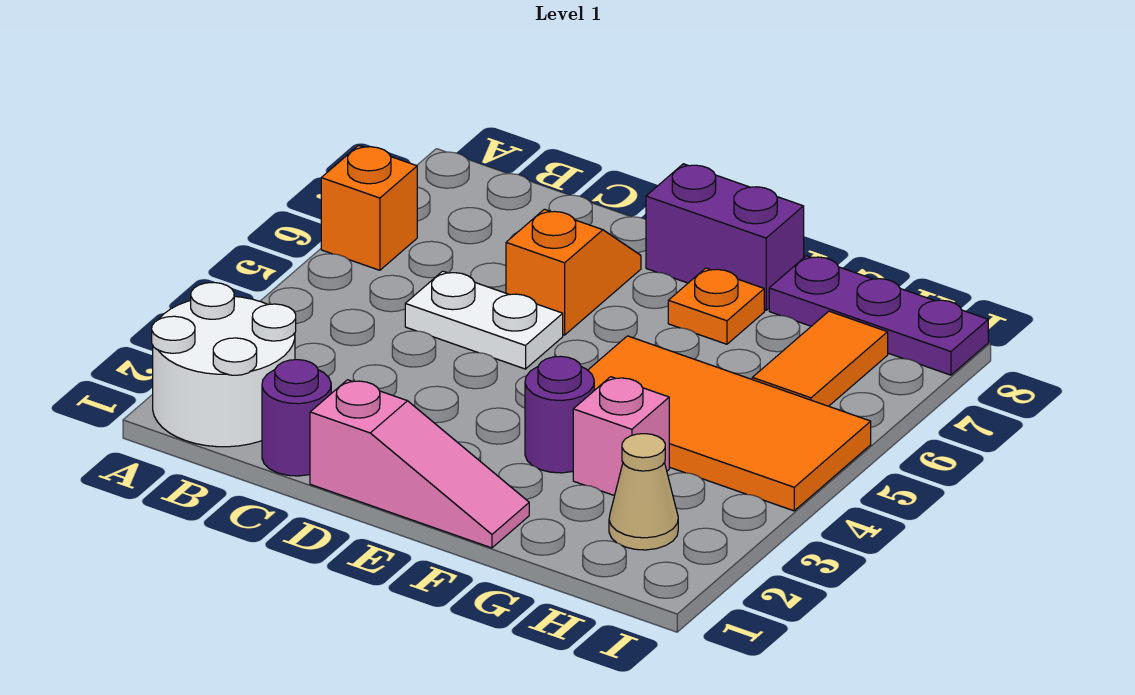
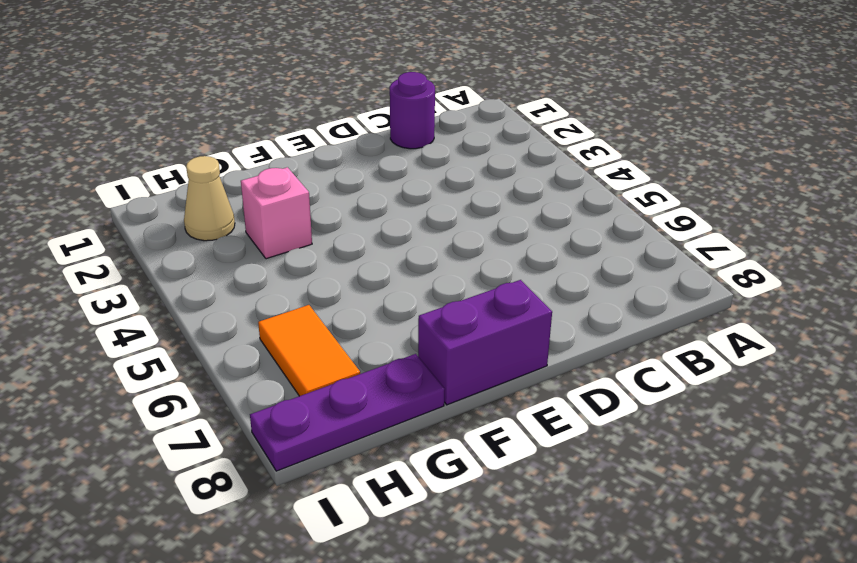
none -> white 2x2 round brick [152,282,296,447]
none -> orange 1x1 brick [321,145,417,270]
none -> white 1x2 plate [405,271,563,369]

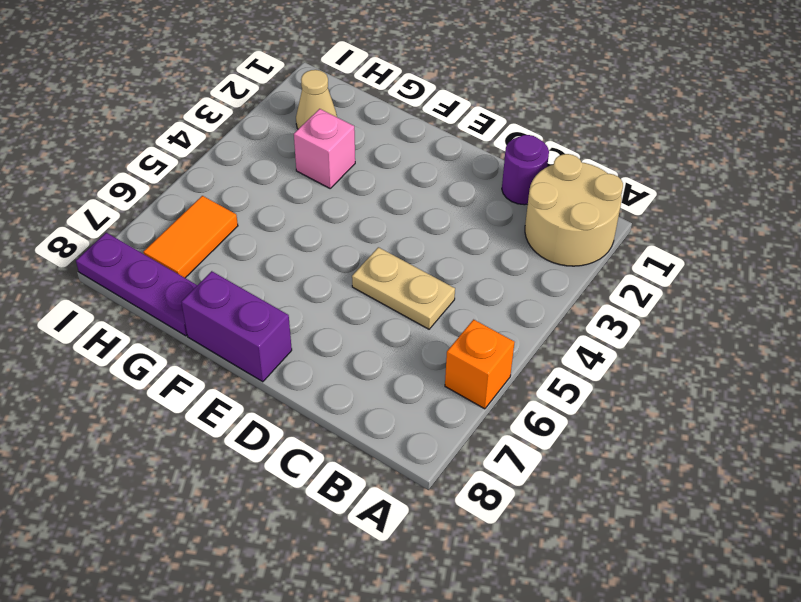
tan 2x2 round brick [525,154,623,266] -> white 2x2 round brick [152,282,296,447]
tan 1x2 plate [352,247,455,329] -> white 1x2 plate [405,271,563,369]
none -> pink 1x3 slope [310,380,529,548]
none -> orange 1x2 slope [506,209,641,335]
none -> purple 1x1 round brick [525,356,594,473]

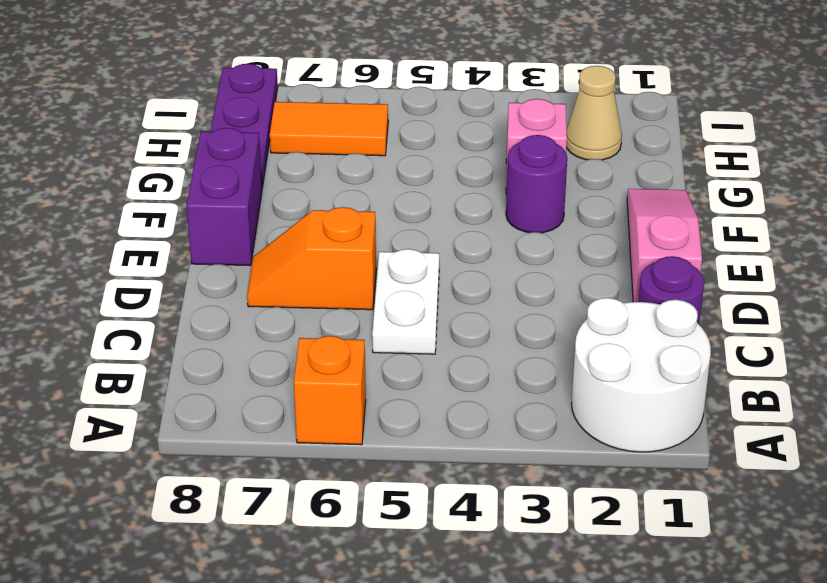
none -> orange 2x4 tile [588,336,871,511]
none -> orange 1x1 plate [668,268,764,344]

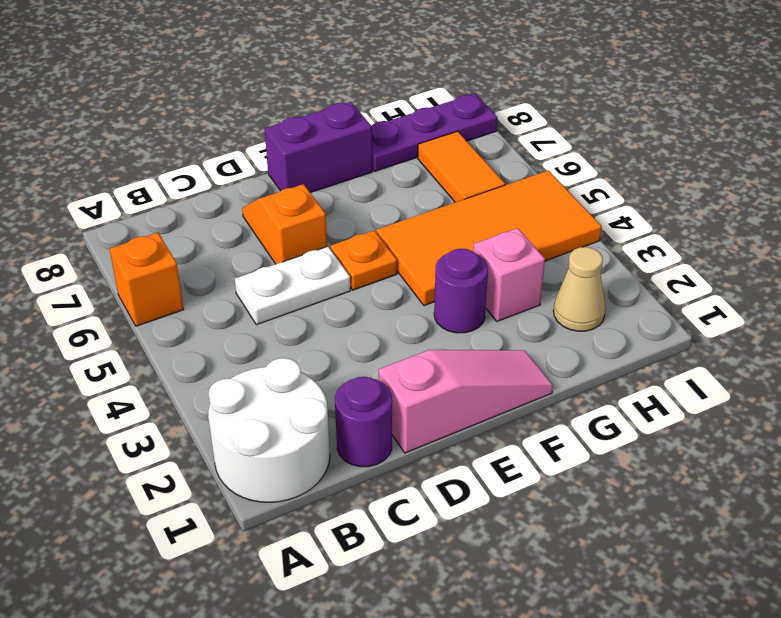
orange 1x1 plate [330,231,397,290] -> orange 1x1 plate moved to [668,268,764,344]

